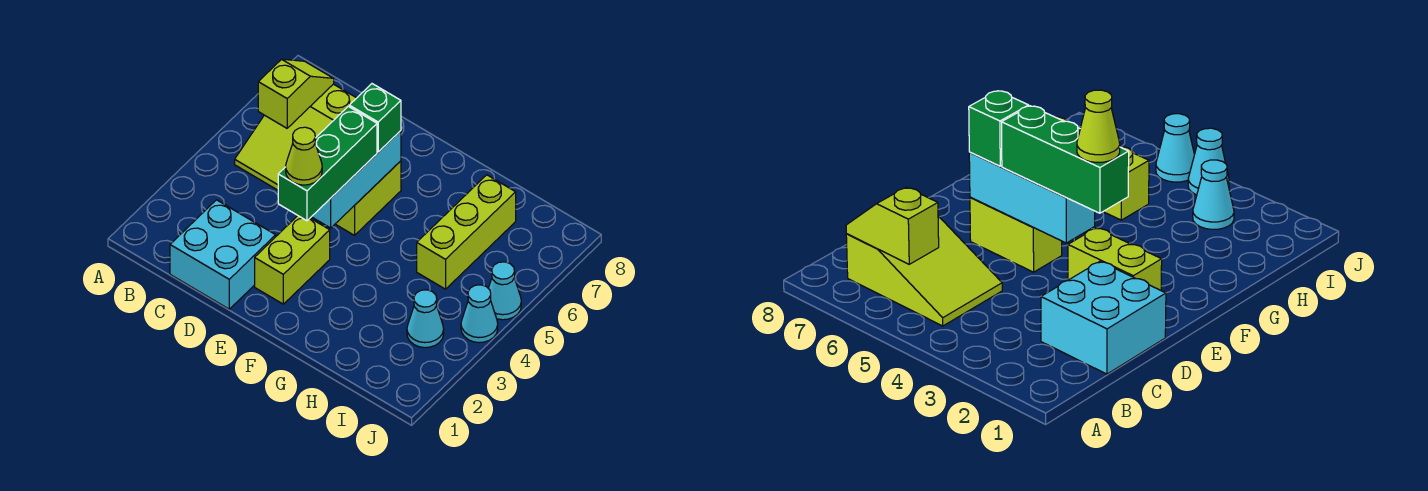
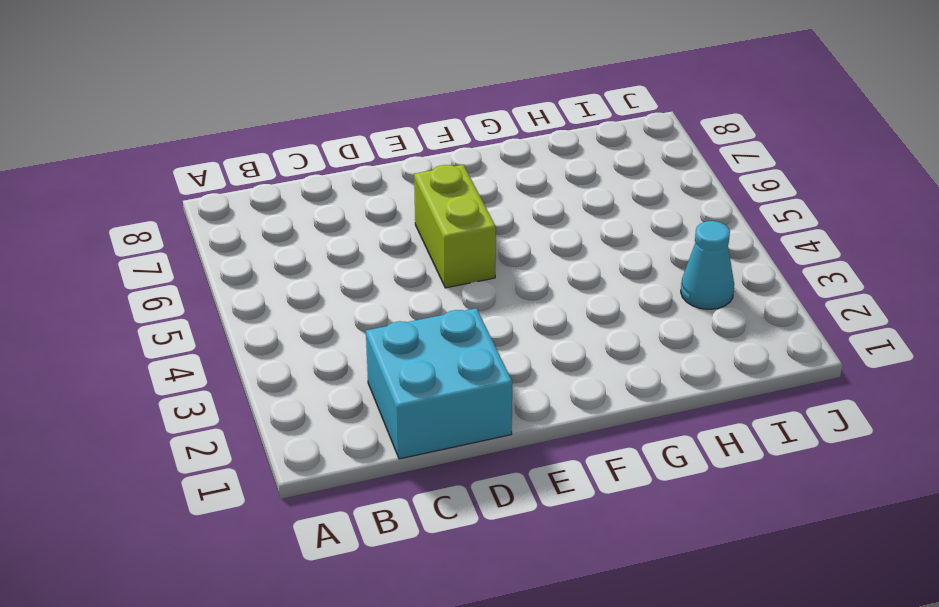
none -> lime 2x3 slope [235,84,356,190]
none -> lime 1x2 brick [255,216,330,304]
none -> lime 1x3 brick [417,175,516,289]

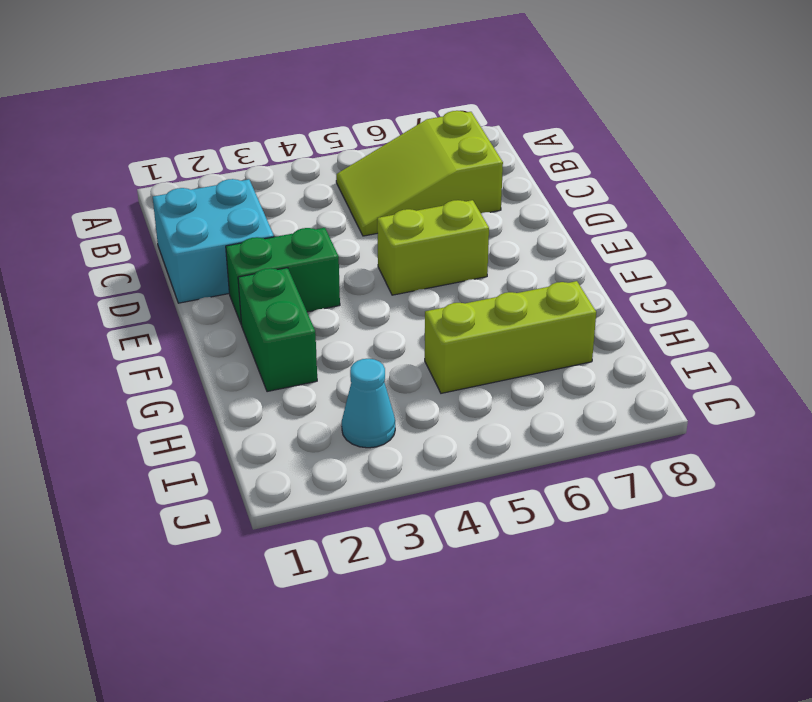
green 1x2 brick [226,228,340,325] -> lime 1x2 brick [255,216,330,304]
green 1x2 brick [238,268,317,392] -> none
none -> cyan 1x1 cone [461,285,498,343]
none -> cyan 1x1 cone [488,262,521,320]
none -> lime 1x2 slope [258,59,334,128]

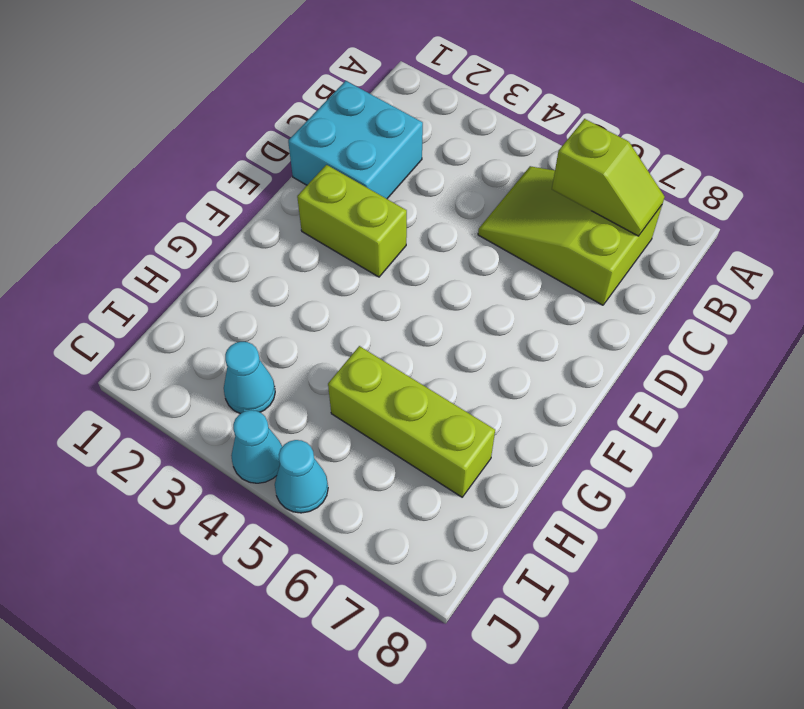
none -> lime 1x2 brick [336,161,401,235]
none -> cyan 1x3 brick [312,131,401,228]
none -> green 1x3 brick [278,106,377,221]

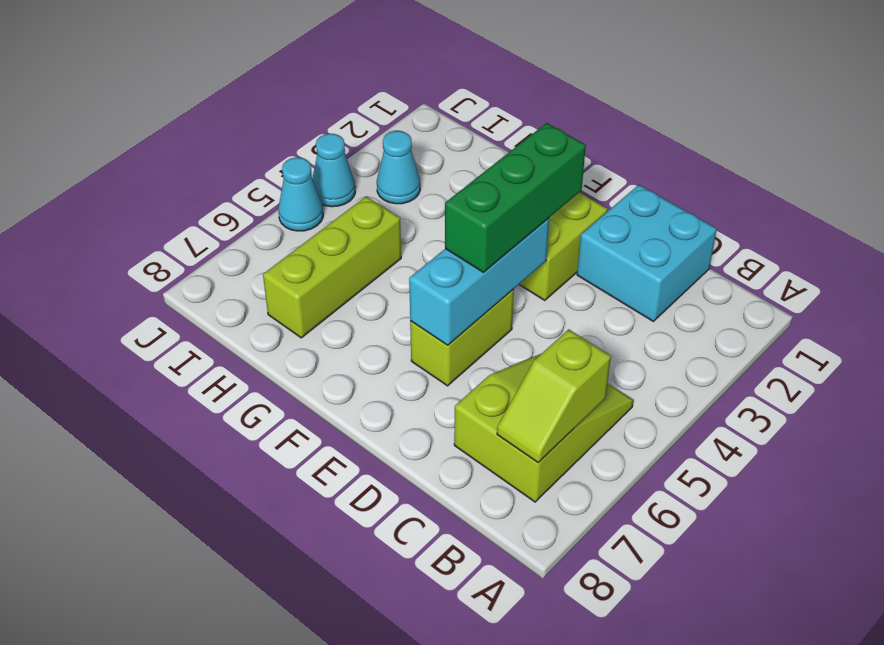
none -> green 1x1 brick [349,84,401,152]
none -> lime 1x1 cone [286,127,322,185]

